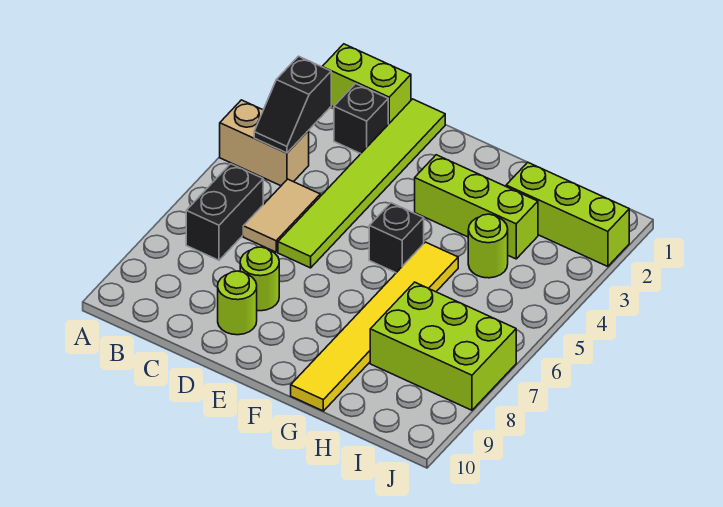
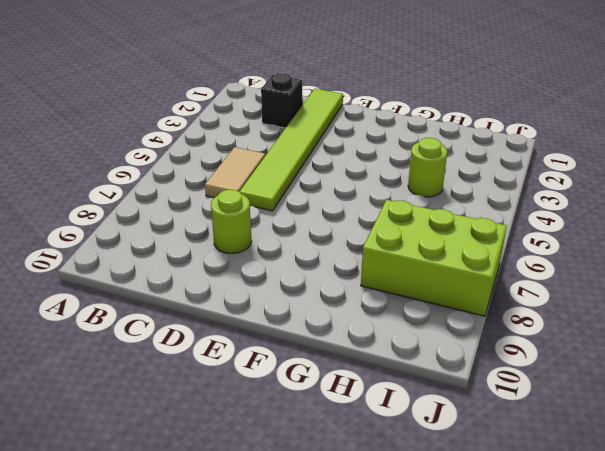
none -> tan 1x2 brick [220,100,309,186]
none -> lime 1x2 brick [322,44,411,124]
none -> black 1x2 brick [186,164,263,260]

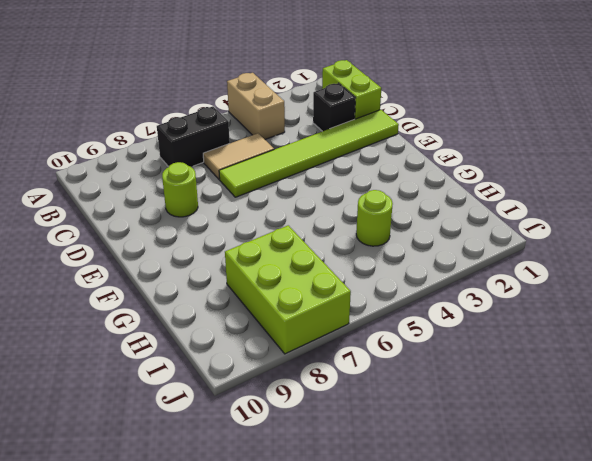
none -> lime 1x1 round brick [218,271,257,335]
none -> lime 1x3 brick [415,155,538,259]
none -> black 1x1 brick [369,203,424,273]

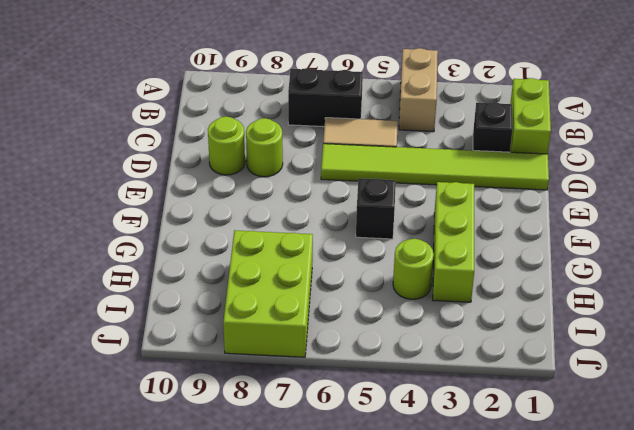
none -> yellow 1x6 tile [291,242,458,411]
none -> lime 1x3 brick [506,162,629,267]
none -> black 1x2 slope [254,56,331,153]

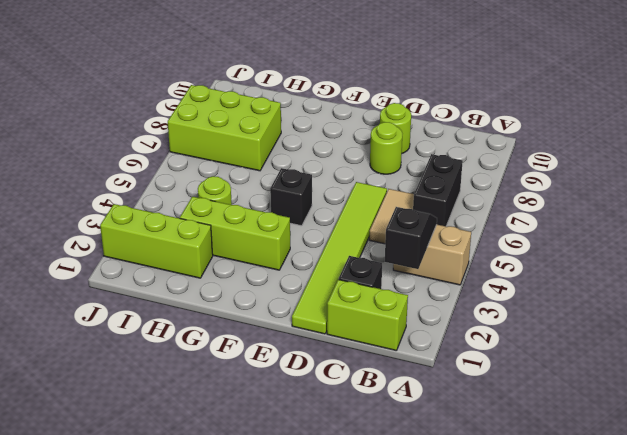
none -> yellow 1x6 tile [291,242,458,411]

